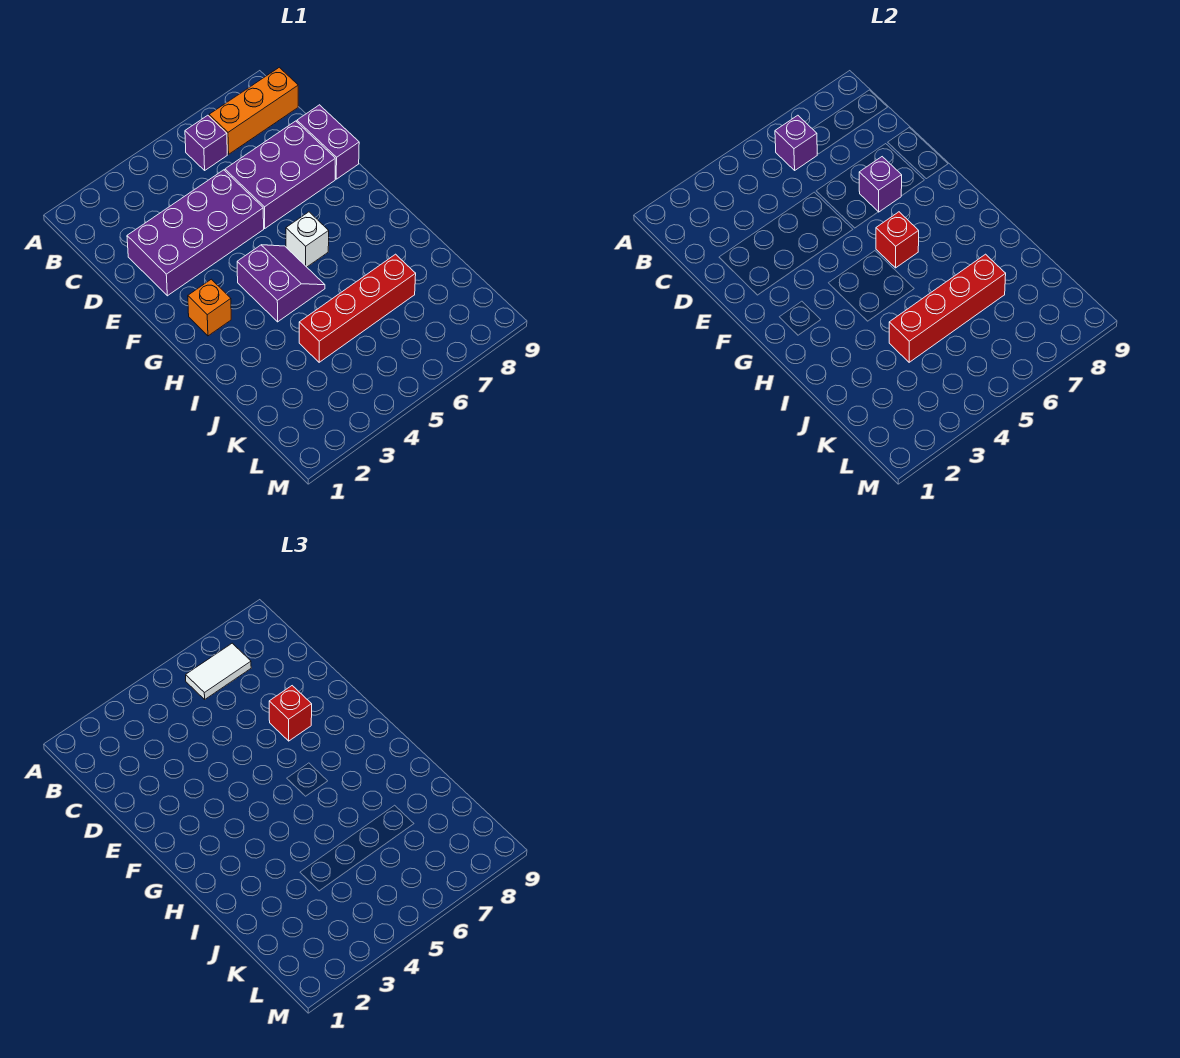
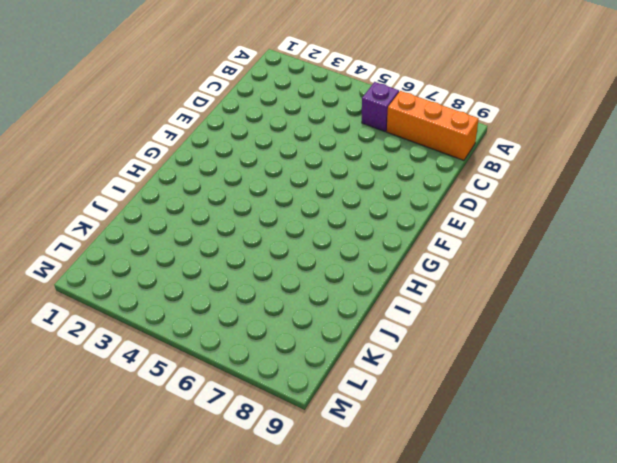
none -> purple 2x4 brick [127,170,264,296]
none -> purple 2x3 brick [225,121,335,228]
none -> purple 1x2 brick [297,105,359,179]

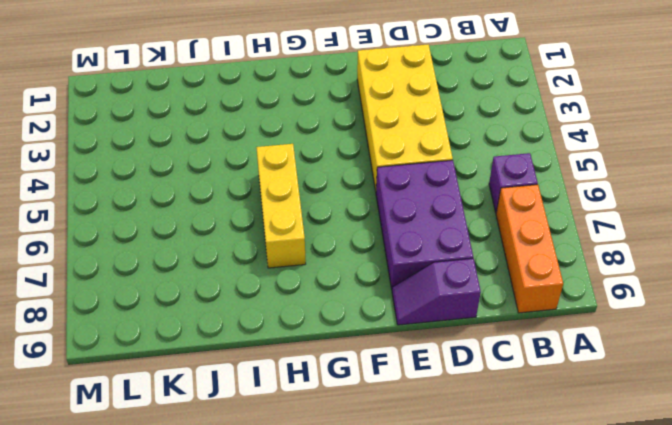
yellow 2x4 brick [357,45,453,191] -> purple 2x4 brick [127,170,264,296]
purple 1x2 slope [392,259,481,325] -> purple 1x2 brick [297,105,359,179]
yellow 1x3 brick [256,144,306,268] -> purple 2x2 slope [237,245,325,322]
none -> orange 1x1 brick [188,279,231,336]
none -> white 1x1 brick [286,212,329,267]
none -> red 1x4 brick [299,254,416,362]

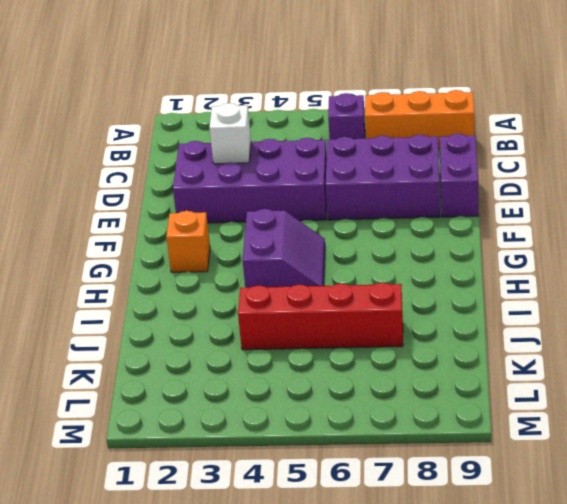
white 1x1 brick [210,103,251,164] -> white 1x1 brick moved to [286,212,329,267]
none -> purple 1x1 brick [775,115,817,170]
none -> purple 1x1 brick [859,157,902,212]
none -> red 1x1 brick [876,212,919,268]

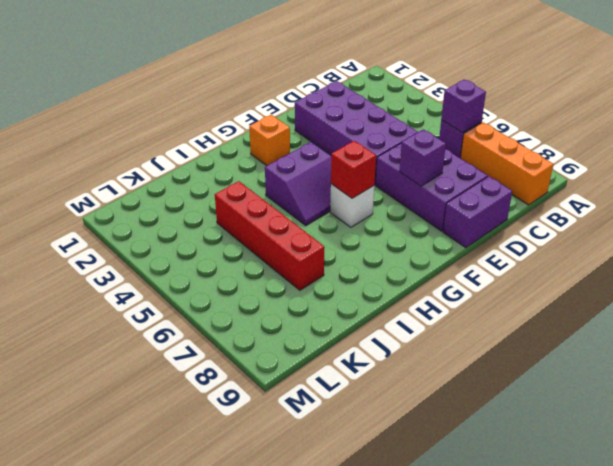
none -> red 1x4 brick [889,254,1006,362]
none -> white 1x2 tile [186,643,251,699]
none -> red 1x1 brick [269,686,312,741]

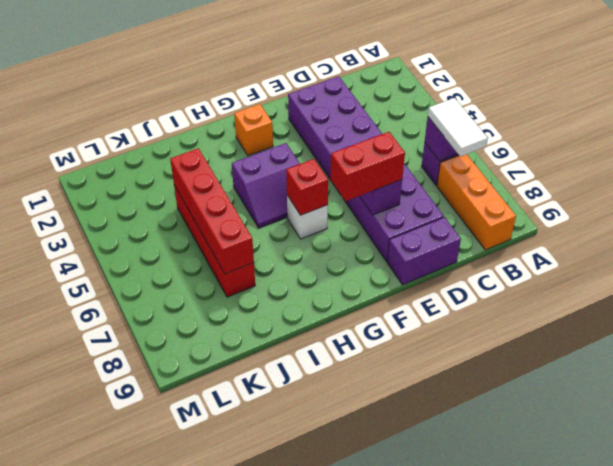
red 1x2 brick [331,132,405,201] -> red 1x1 brick [269,686,312,741]

